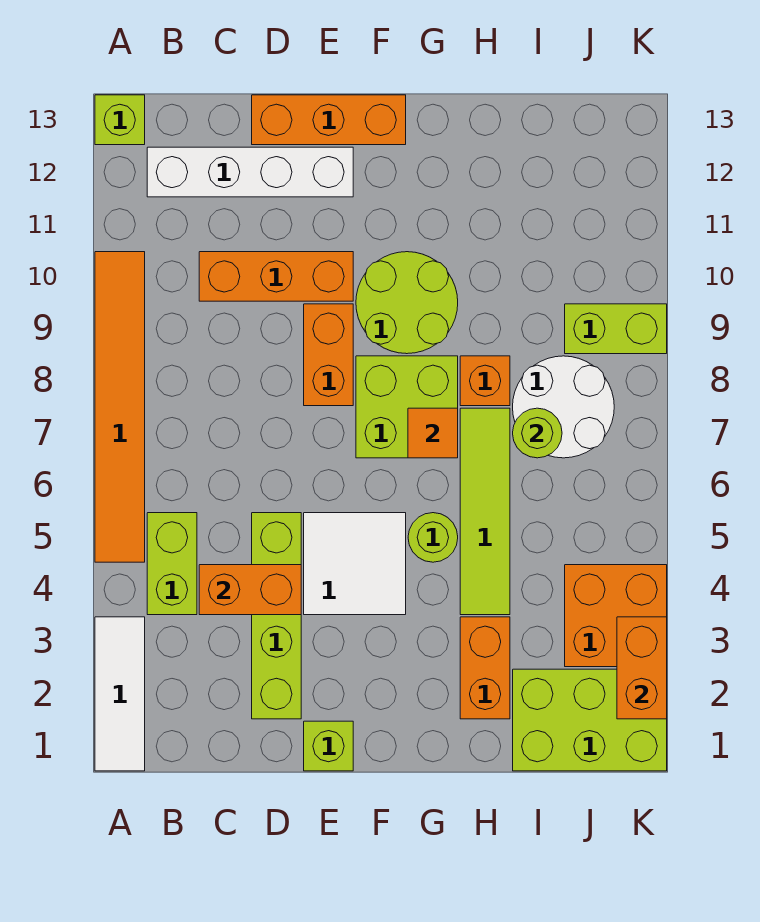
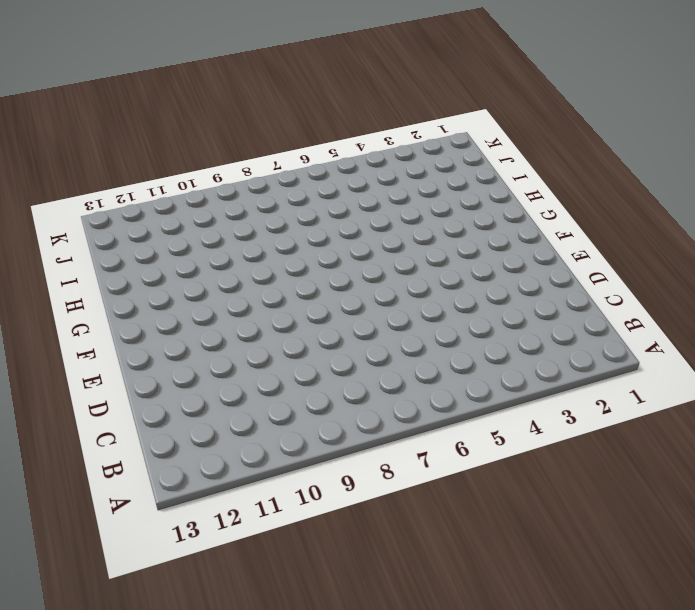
none -> white 1x3 tile [95,617,145,771]
none -> orange 1x6 tile [95,252,145,562]
none -> lime 1x1 brick [95,95,145,145]

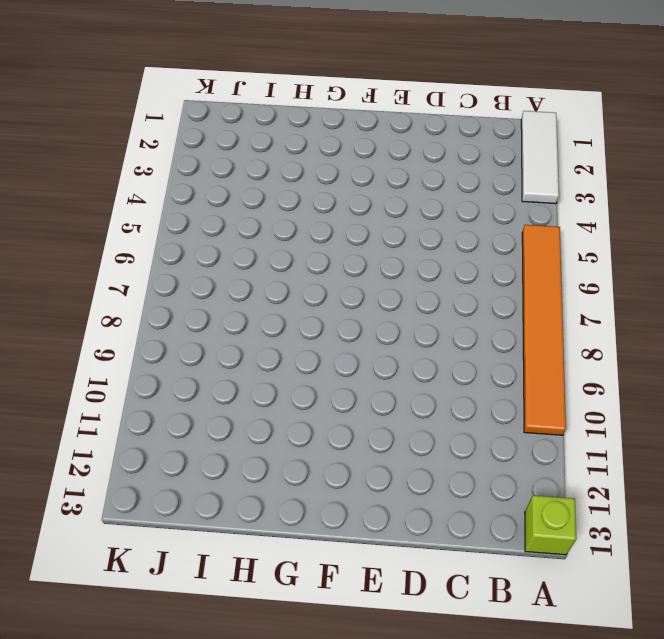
none -> lime 1x2 brick [147,513,197,615]
none -> white 1x4 brick [147,147,353,197]
none -> orange 1x3 brick [199,252,353,301]

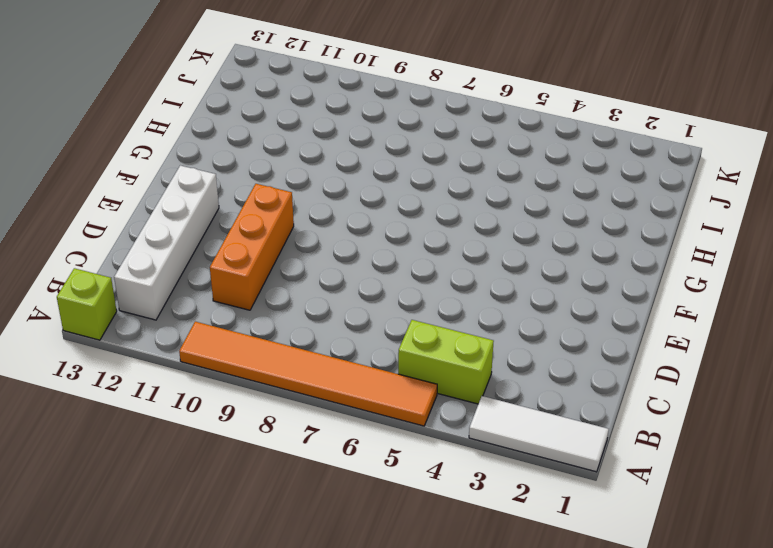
none -> lime 1x4 brick [252,513,301,719]
none -> orange 1x3 brick [252,95,406,145]
none -> lime 1x1 brick [304,721,353,771]

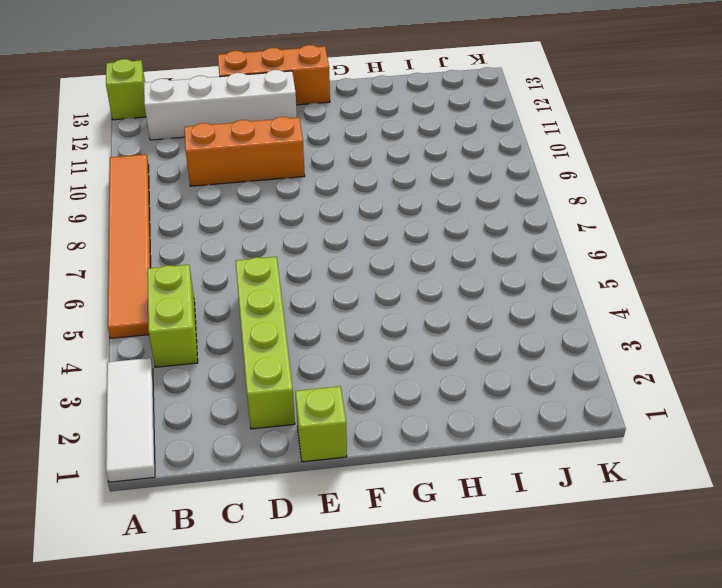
none -> white 2x2 tile [304,513,406,615]
none -> orange 1x2 brick [304,304,353,406]
none -> lime 2x2 brick [356,356,458,458]

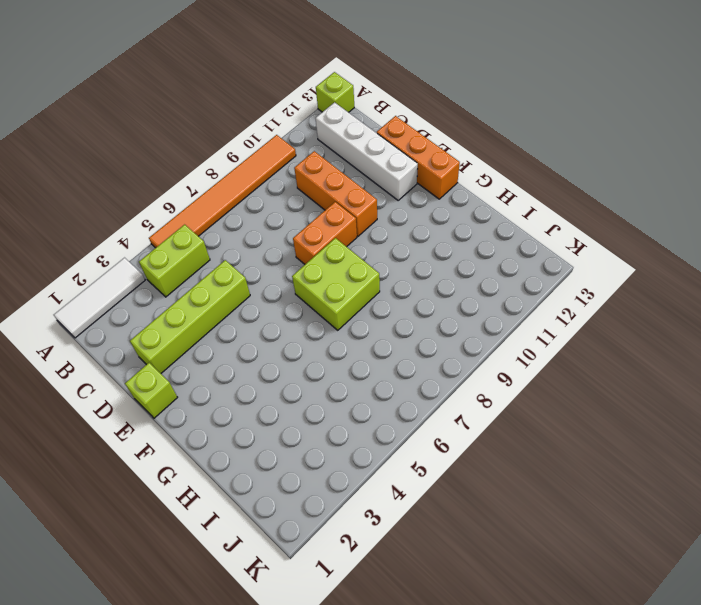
none -> white 2x2 tile [304,513,406,615]
none -> lime 2x2 round brick [356,252,458,354]
none -> lime 1x1 round brick [408,513,458,562]

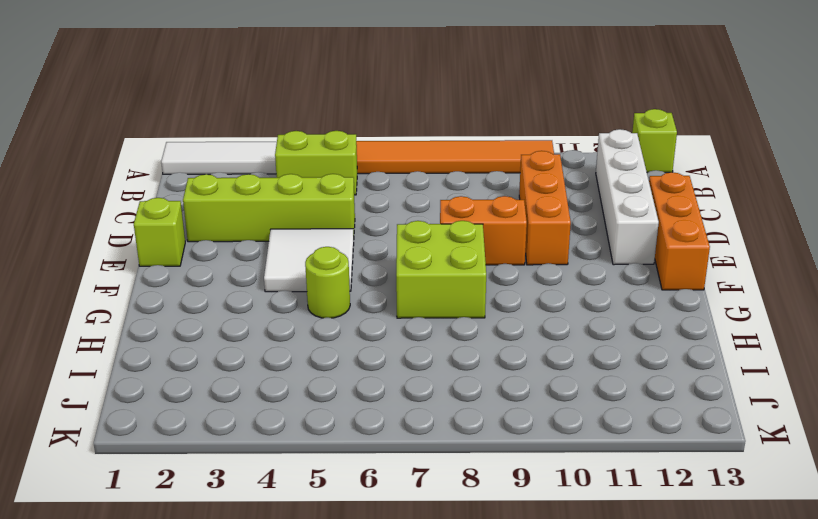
none -> lime 2x2 round brick [356,252,458,354]
none -> orange 1x2 brick [460,617,510,719]
none -> lime 1x4 tile [460,408,510,615]

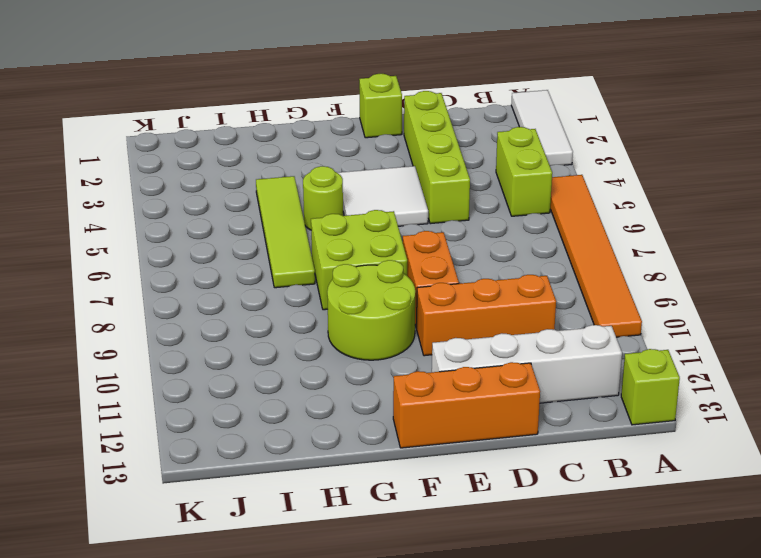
none -> orange 1x2 brick [460,617,510,719]
none -> orange 1x1 brick [460,356,510,406]
none -> lime 2x3 brick [513,669,667,771]

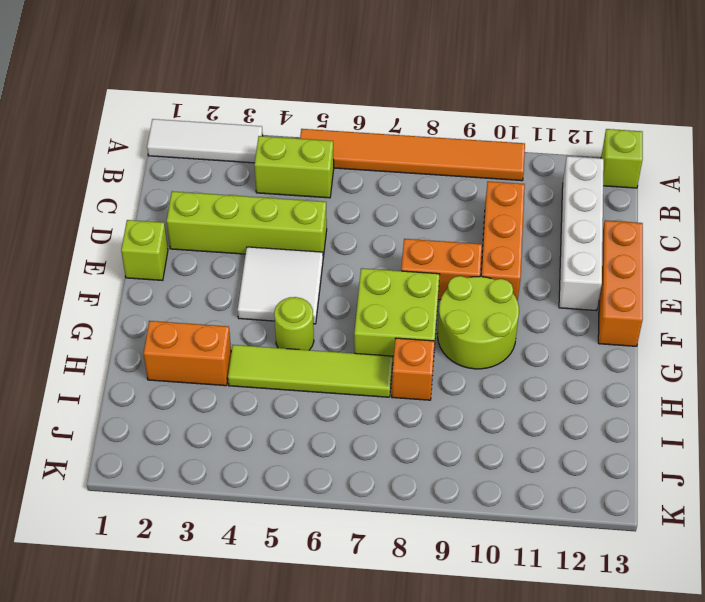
none -> lime 2x3 brick [513,669,667,771]
none -> white 2x2 round brick [513,356,614,458]
none -> orange 2x2 brick [565,565,667,667]

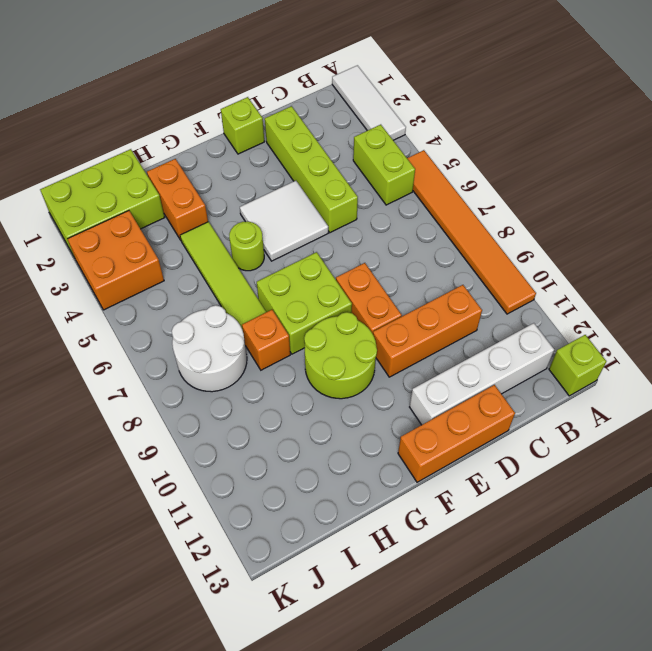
none -> lime 1x2 brick [565,304,667,354]
none -> orange 1x2 brick [199,565,301,615]
none -> orange 1x1 tile [408,408,458,458]

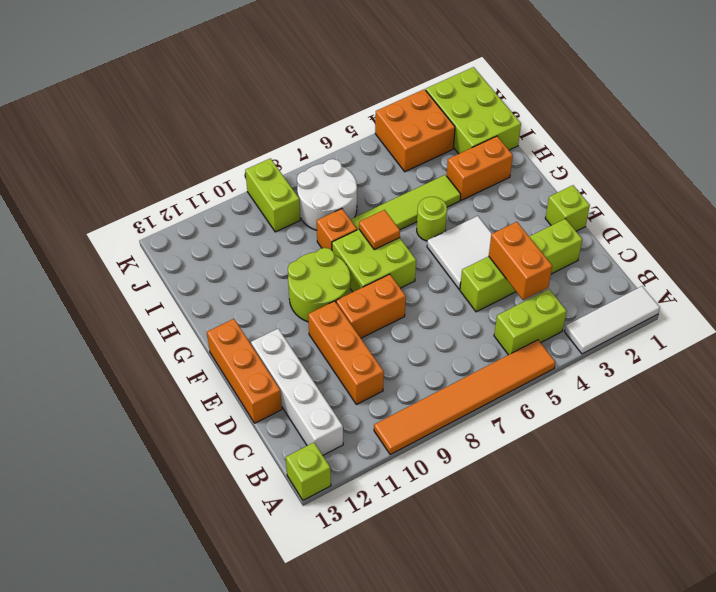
none -> lime 1x1 round brick [513,408,562,458]
none -> orange 1x2 brick [617,617,667,719]

